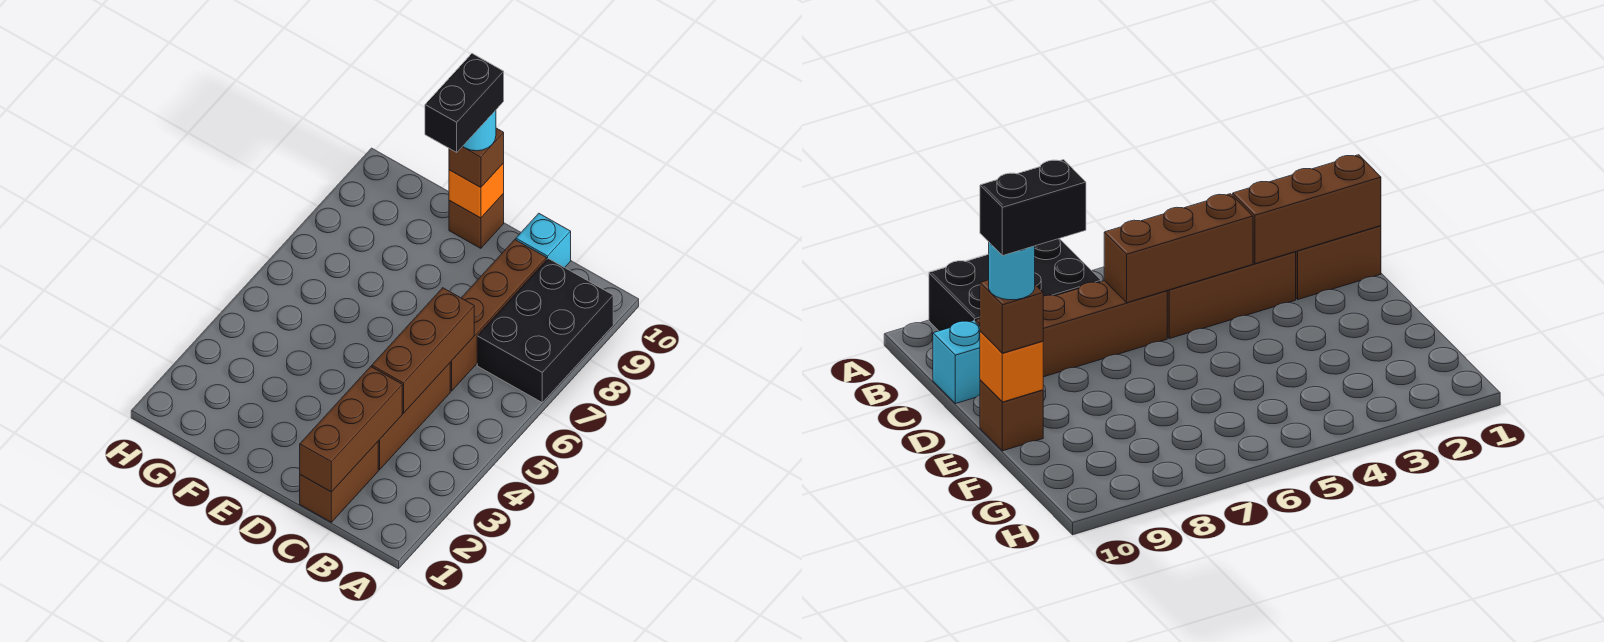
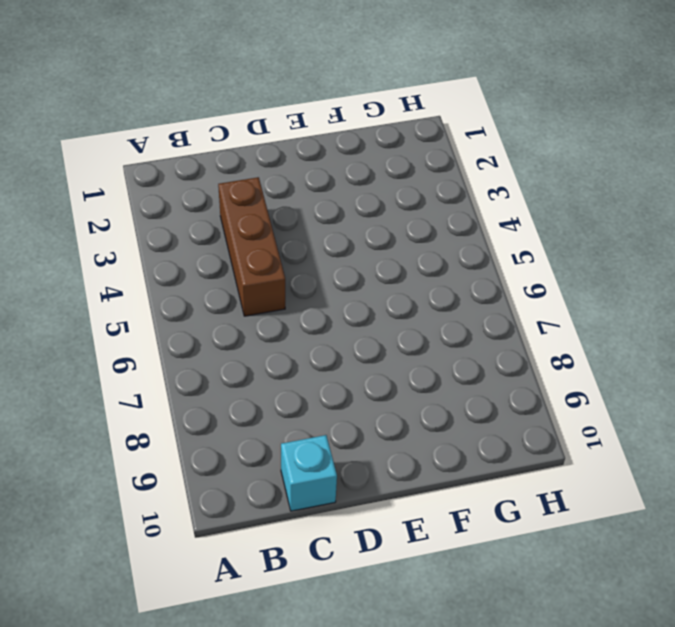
none -> black 2x3 brick [477,259,613,402]
none -> brown 1x2 brick [300,442,378,522]
none -> brown 1x4 brick [450,240,547,391]

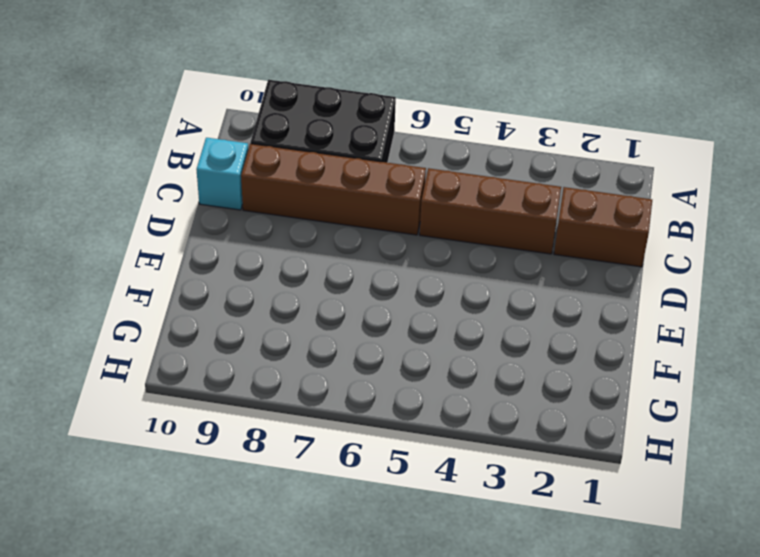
none -> brown 1x1 brick [449,194,504,248]
none -> brown 1x3 brick [300,366,402,492]
none -> brown 1x3 brick [372,288,474,413]

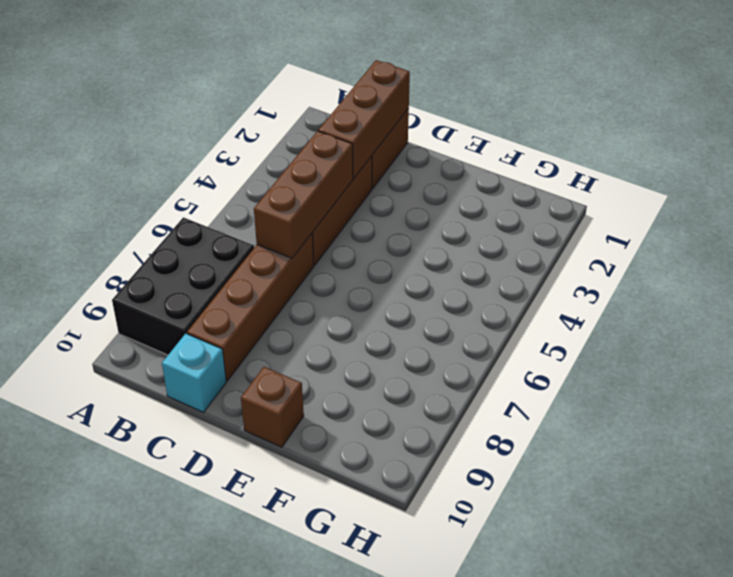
none -> orange 1x1 brick [449,163,504,218]
none -> brown 1x1 brick [449,128,504,187]
none -> cyan 1x1 round brick [463,110,496,151]

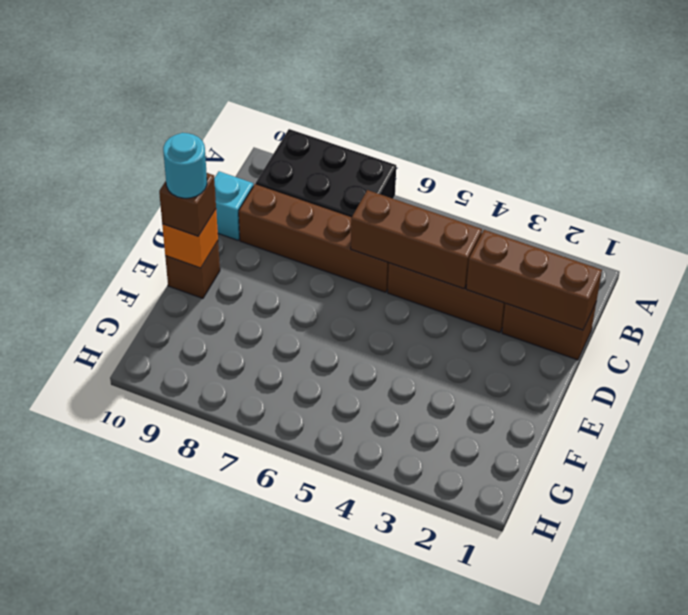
none -> black 1x2 brick [425,54,504,152]

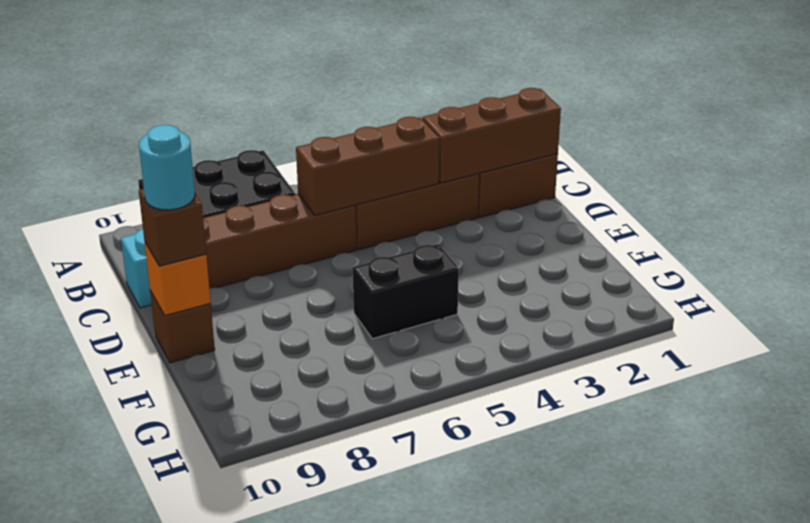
black 1x2 brick [353,244,459,339] -> black 1x2 brick moved to [425,54,504,152]

